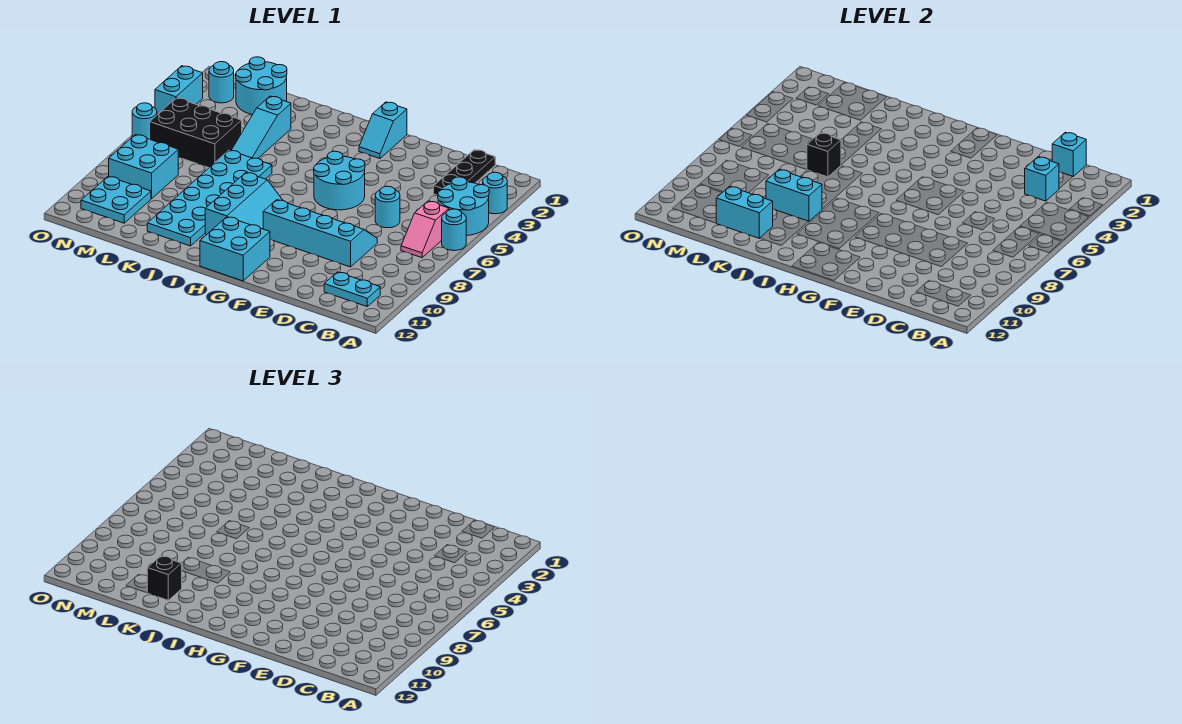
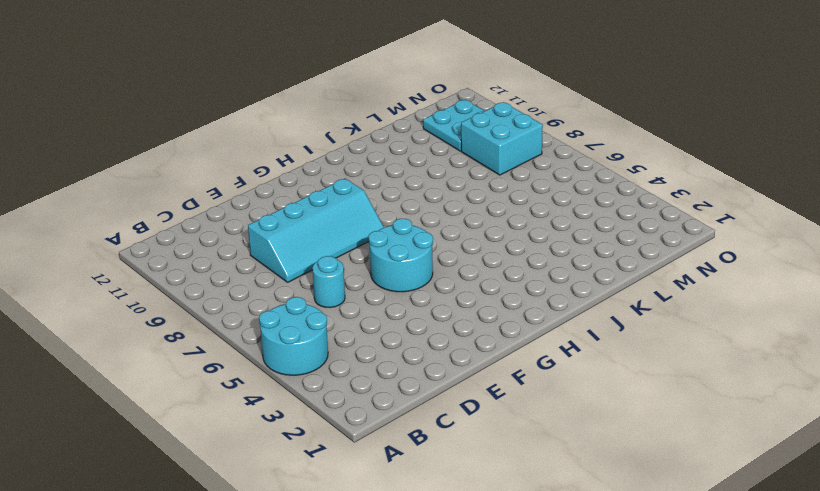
none -> cyan 1x1 round brick [483,172,507,214]
none -> cyan 1x1 round brick [442,209,466,251]
none -> pink 1x2 slope [401,201,449,258]

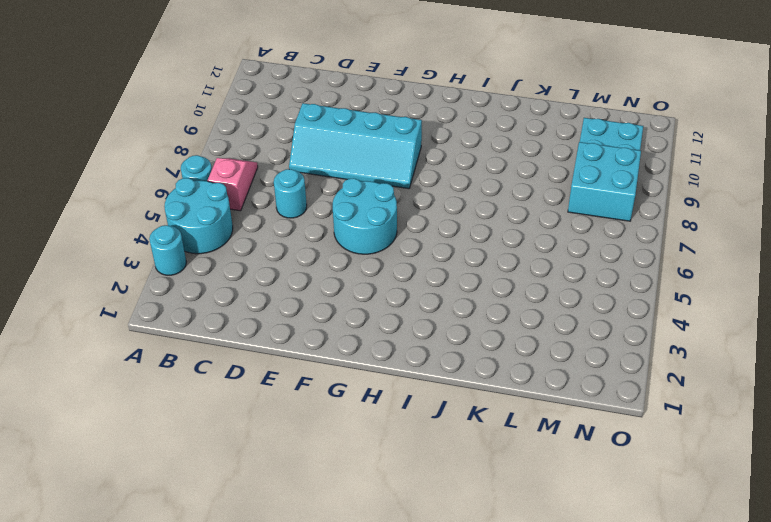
none -> cyan 1x2 plate [324,272,380,306]
none -> black 1x3 plate [434,150,495,195]
none -> cyan 1x2 slope [359,102,407,158]

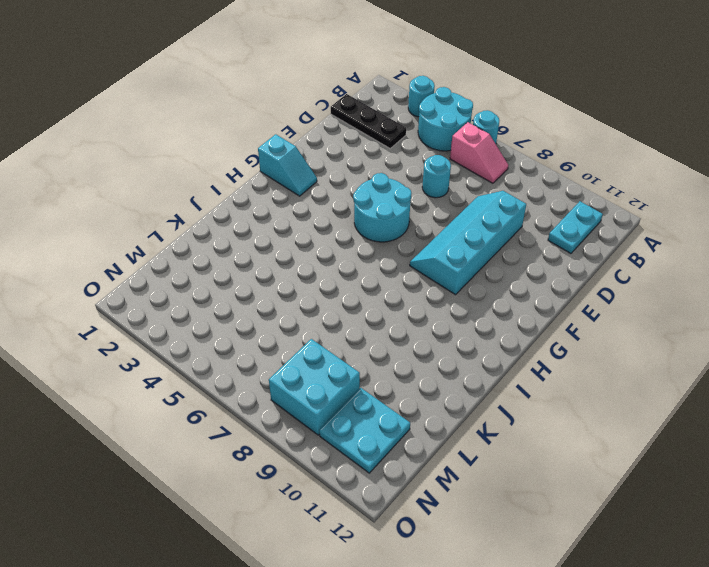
none -> cyan 2x2 brick [200,217,270,281]
none -> cyan 2x3 slope [205,173,283,235]
none -> cyan 2x6 plate [147,150,272,246]

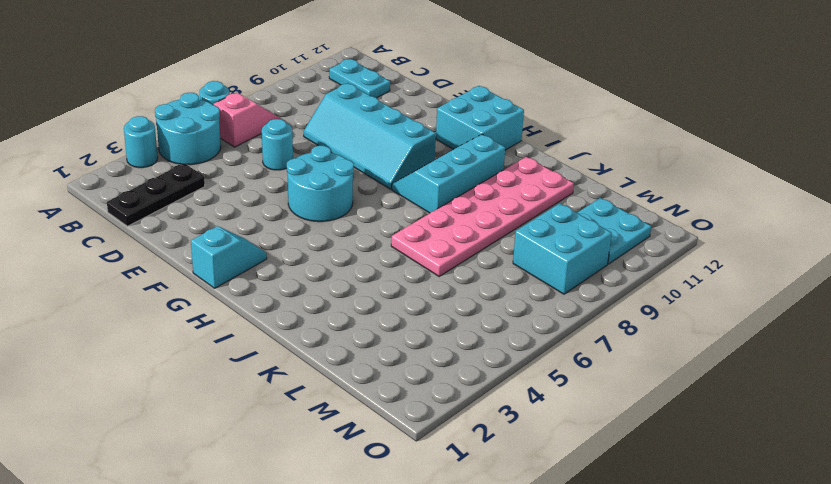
pink 2x6 plate [391,157,574,276] -> cyan 2x6 plate [147,150,272,246]
none -> cyan 1x3 slope [231,96,291,159]
none -> cyan 2x2 round brick [236,57,287,115]
none -> black 2x3 brick [150,98,242,168]

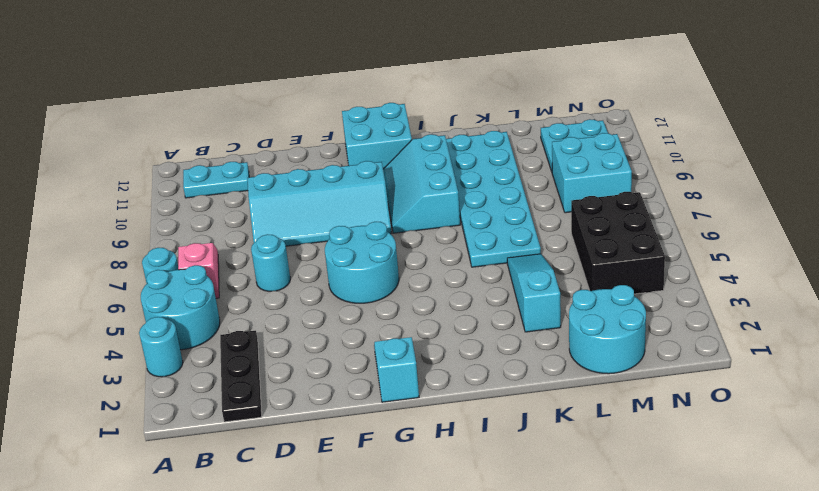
black 2x3 brick [571,192,665,294] -> black 2x3 brick turned to [150,98,242,168]
none -> cyan 1x1 round brick [209,62,234,103]
none -> cyan 1x2 brick [155,66,203,115]
none -> cyan 1x1 round brick [132,103,157,139]

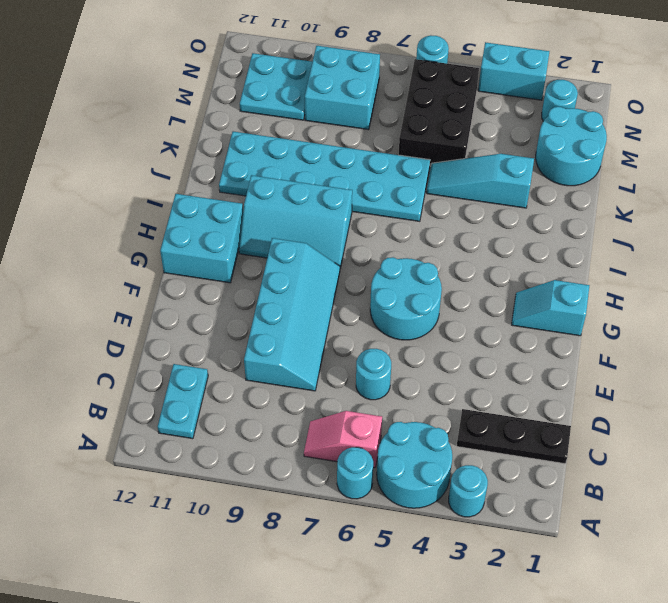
none -> cyan 1x1 brick [1052,132,1086,176]
none -> cyan 1x1 brick [1025,157,1059,201]
none -> cyan 1x2 brick [766,170,822,222]

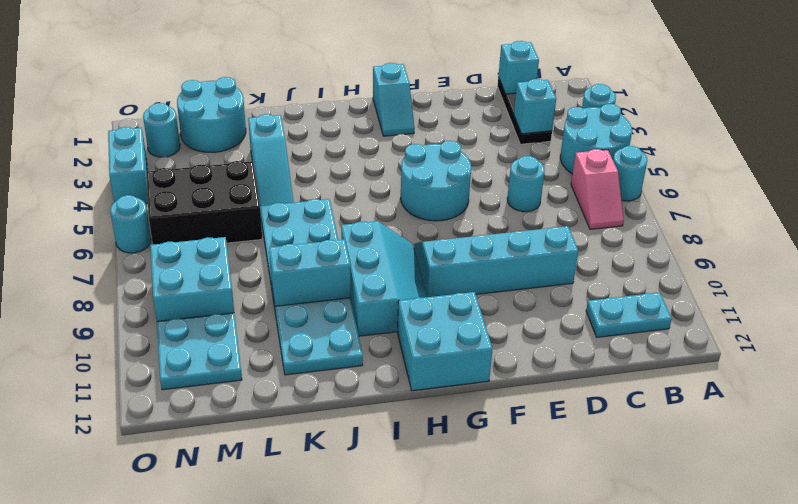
none -> black 1x1 brick [807,133,841,177]
none -> cyan 1x2 brick [716,187,773,238]
none -> black 1x1 brick [147,556,182,600]

